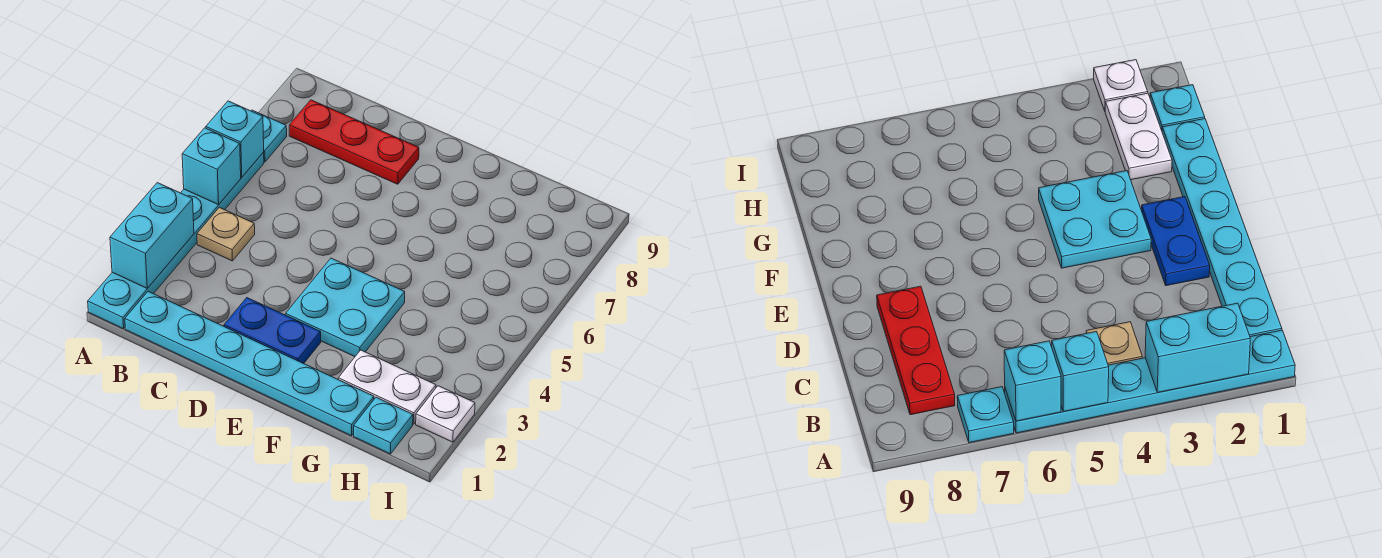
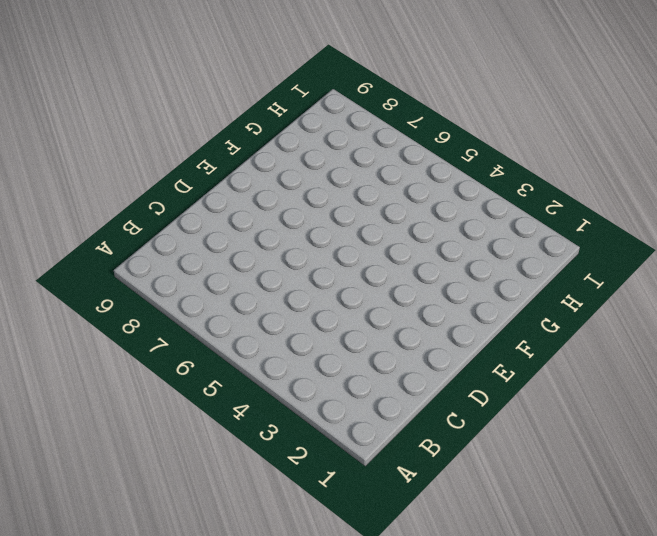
none -> cyan 1x6 plate [88,152,264,329]
none -> cyan 1x1 plate [251,110,287,162]
none -> cyan 1x6 plate [125,291,374,436]

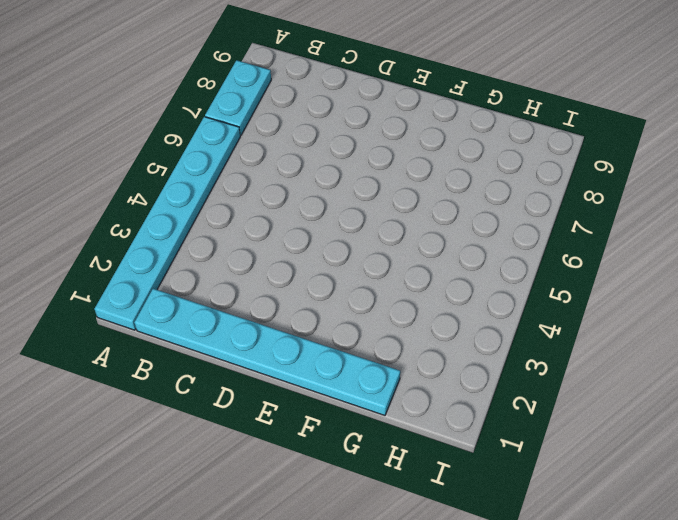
cyan 1x2 plate [205,60,271,135] -> cyan 1x1 plate [251,110,287,162]
none -> tan 1x1 plate [197,207,255,261]
none -> red 1x3 plate [289,100,419,184]
none -> blue 1x2 plate [224,298,321,364]

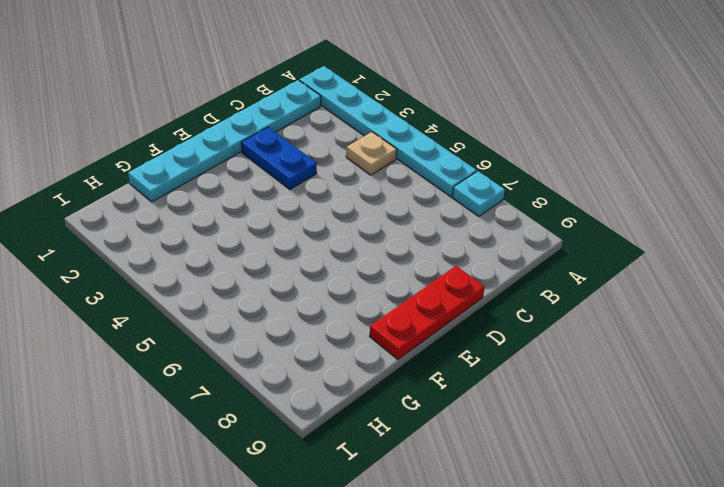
blue 1x2 plate [241,127,317,189] -> blue 1x2 plate turned to [224,298,321,364]
red 1x3 plate [369,266,485,359] -> red 1x3 plate moved to [289,100,419,184]
none -> cyan 2x2 plate [286,258,405,357]
none -> white 1x2 plate [338,350,436,424]
none -> cyan 1x1 plate [354,397,413,454]

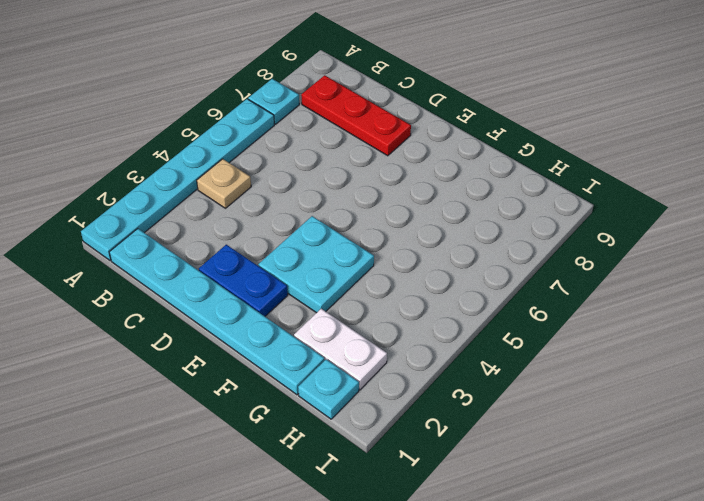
none -> white 1x1 plate [416,386,475,442]
none -> cyan 1x2 brick [110,183,194,288]
none -> cyan 1x1 brick [182,128,241,205]

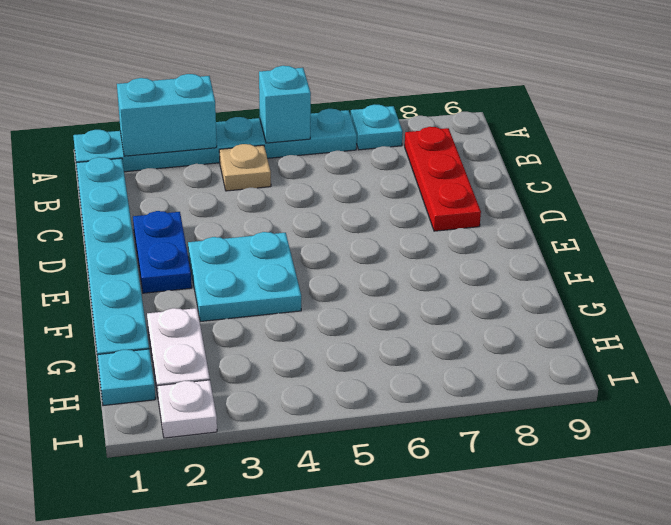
none -> cyan 1x1 brick [206,101,264,177]

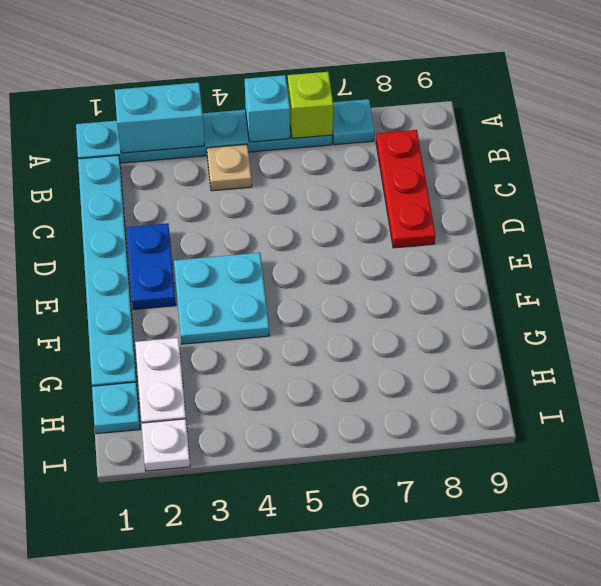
lime 1x1 brick [288,72,333,138] -> cyan 1x1 brick [206,101,264,177]

